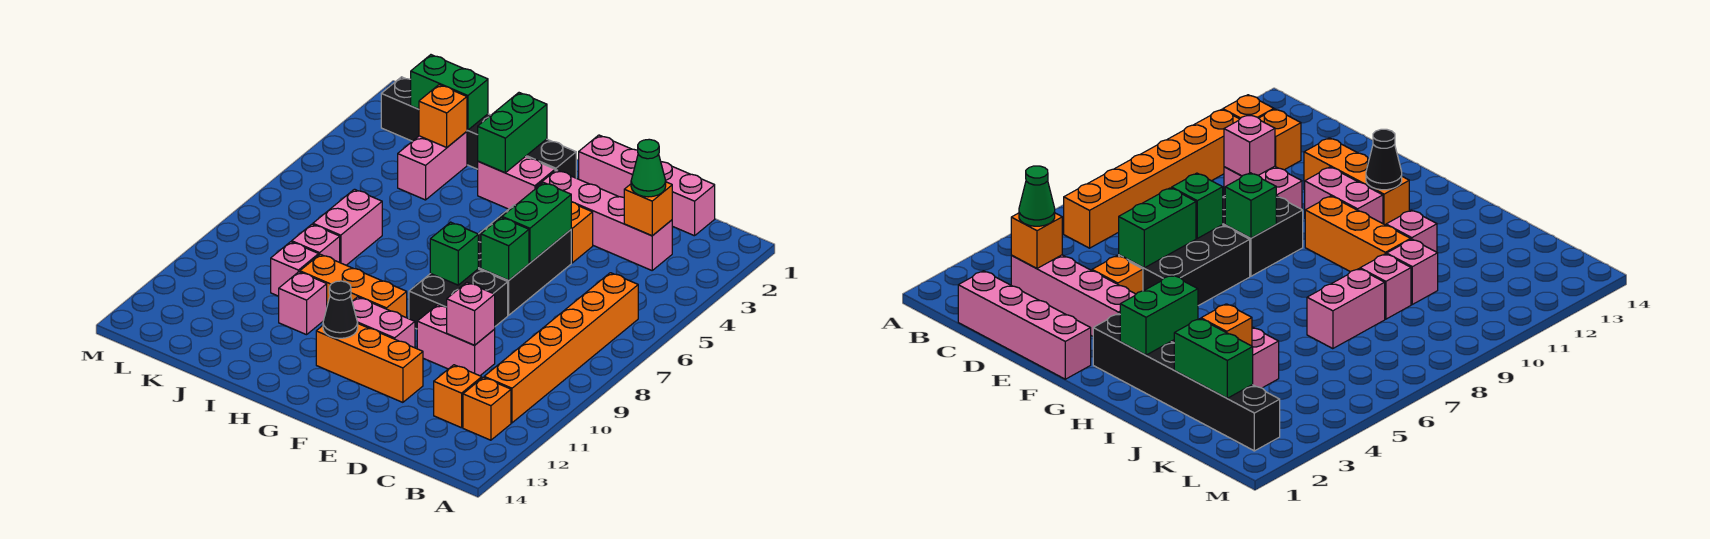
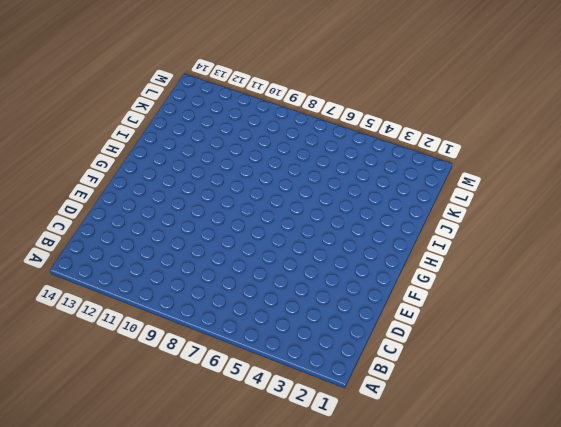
none -> orange 1x6 brick [484,273,638,423]
none -> orange 1x1 brick [463,377,511,440]
none -> pink 1x4 brick [579,135,715,236]

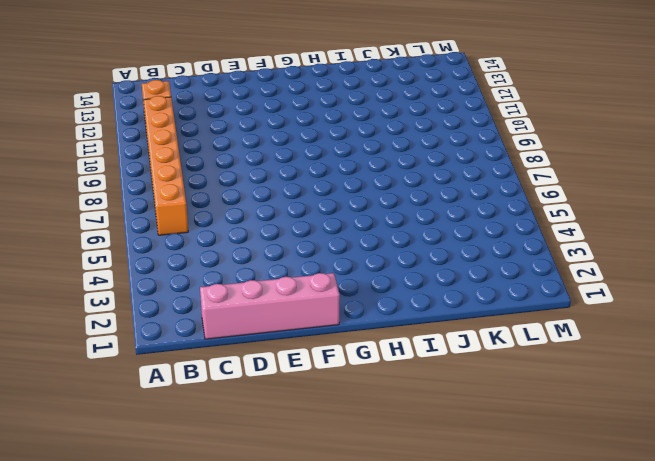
none -> pink 1x4 brick [536,170,672,270]
none -> orange 1x1 brick [434,365,482,428]
none -> pink 1x2 brick [417,305,495,376]

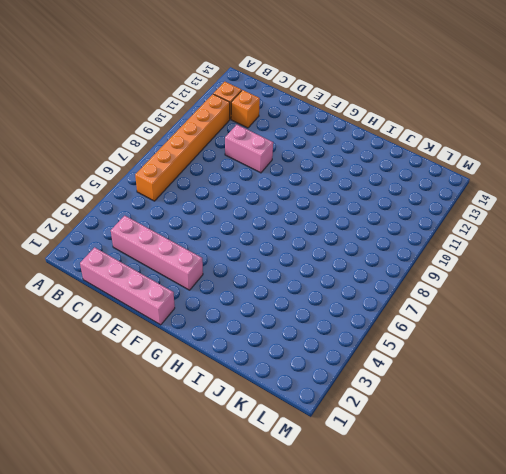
none -> orange 1x1 brick [571,202,593,263]
none -> black 2x3 brick [478,205,571,315]
none -> black 2x2 brick [409,269,508,329]

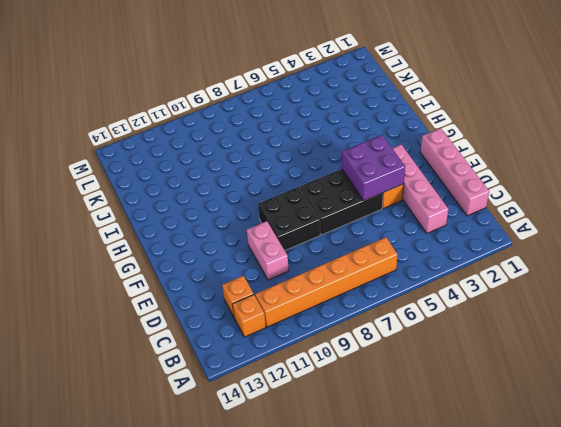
purple 2x2 brick [342,135,405,201] -> green 1x2 brick [502,183,571,263]
none -> orange 1x3 brick [316,324,423,402]
none -> pink 1x2 brick [352,297,415,348]
none -> black 1x6 brick [381,77,576,178]

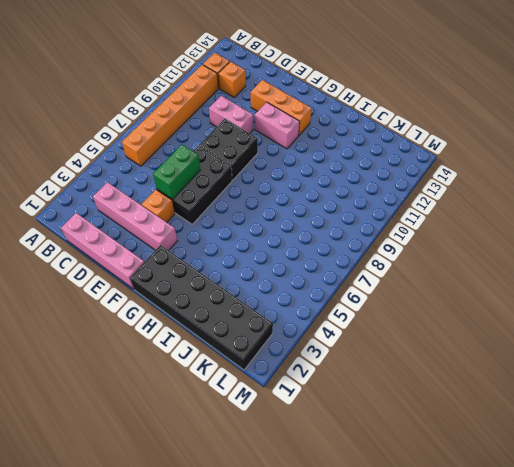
black 2x6 brick [130,245,273,370] -> black 1x6 brick [381,77,576,178]
none -> pink 1x2 brick [478,157,555,209]
none -> orange 1x3 brick [300,254,407,318]
none -> pink 1x1 brick [279,272,327,335]

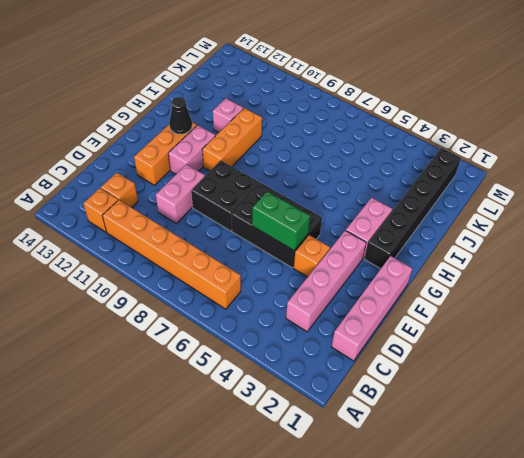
none -> pink 1x2 brick [398,132,467,200]
none -> pink 1x2 brick [313,189,382,265]
none -> pink 1x1 brick [292,224,340,262]

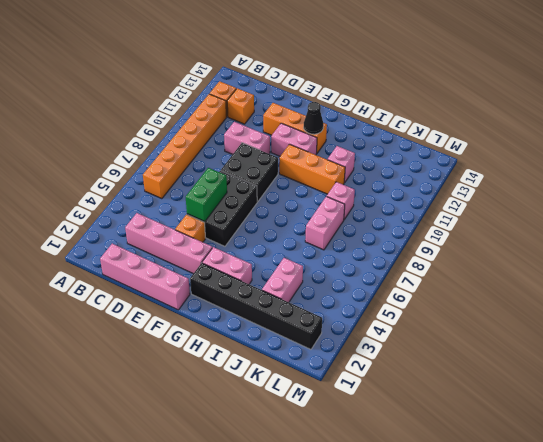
none -> pink 1x1 brick [271,242,319,296]
none -> orange 1x1 brick [624,182,672,236]
none -> pink 1x1 brick [447,282,495,345]

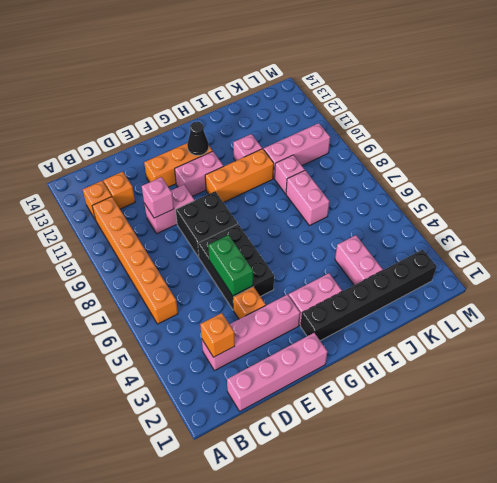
pink 1x3 brick [264,123,330,179] -> pink 1x1 brick [271,242,319,296]
none -> green 1x1 brick [481,217,529,280]
none -> green 1x1 brick [430,222,478,285]
none -> green 1x2 brick [478,93,547,173]

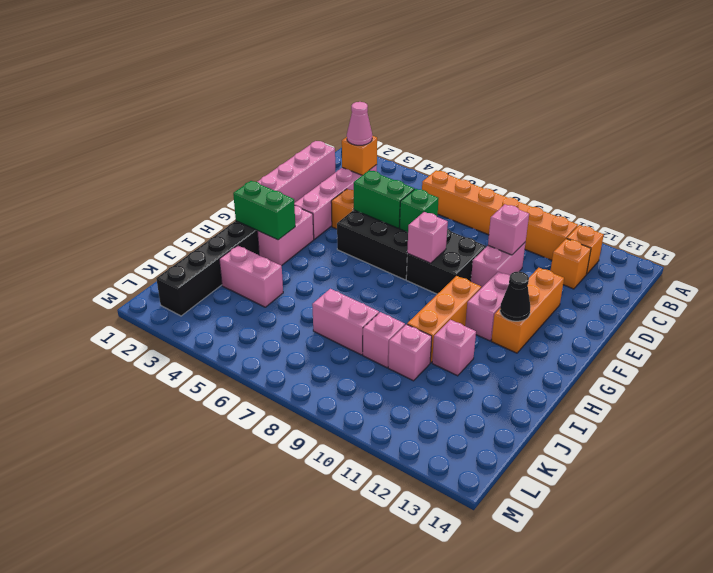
pink 1x1 cone [347,102,372,145] -> green 1x1 cone [631,139,666,197]
pink 1x1 brick [407,212,448,263] -> green 1x1 brick [430,222,478,285]
none -> green 1x2 brick [411,55,488,130]
none -> orange 1x1 brick [419,85,467,147]

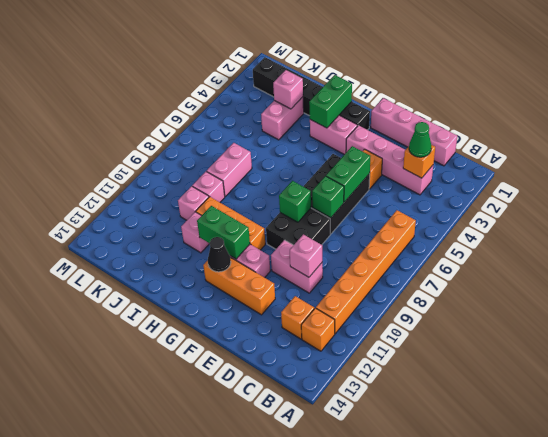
green 1x2 brick [197,206,250,259] -> green 1x2 brick moved to [411,55,488,130]
pink 1x1 brick [273,70,303,109] -> orange 1x1 brick [419,85,467,147]

